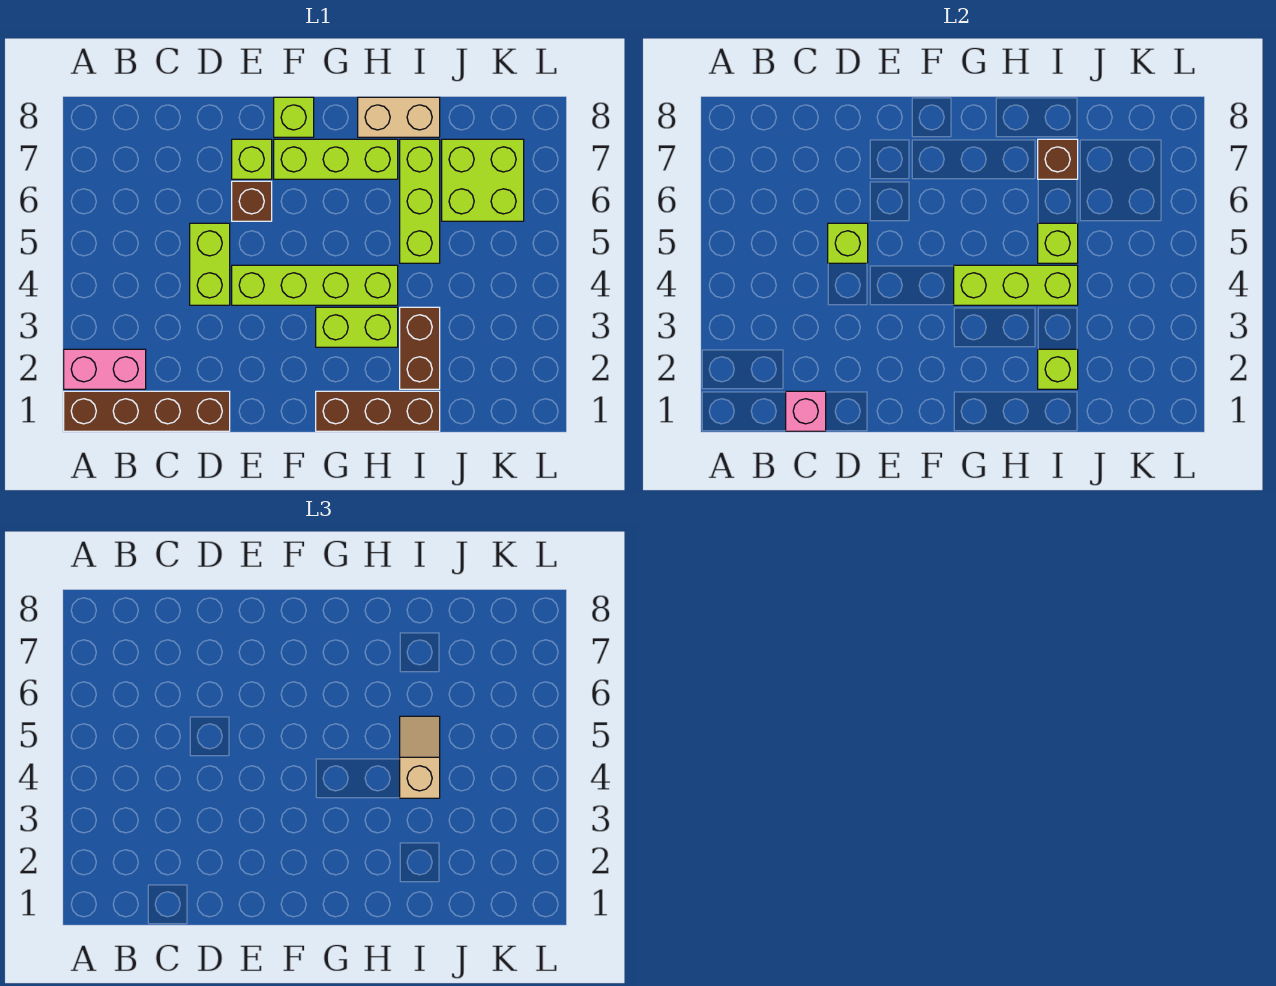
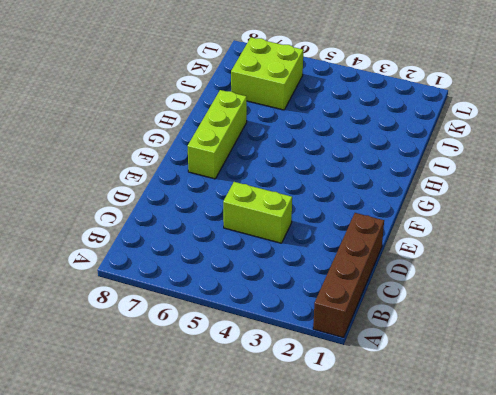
none -> pink 1x2 brick [64,349,146,389]
none -> lime 1x4 brick [232,265,398,305]
none -> brown 1x1 brick [232,181,272,221]

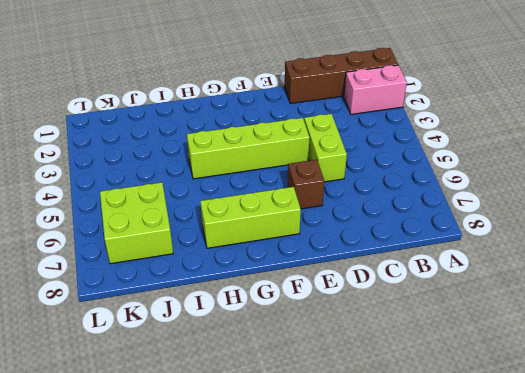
none -> lime 1x1 brick [232,139,272,179]
none -> lime 1x1 brick [274,97,314,137]
none -> brown 1x3 brick [316,391,440,431]

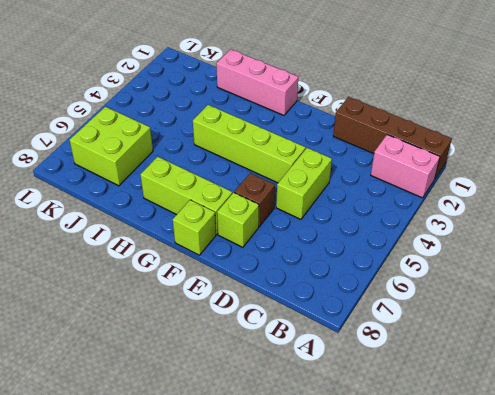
pink 1x3 brick [216,49,298,115] -> brown 1x3 brick [316,391,440,431]
none -> lime 1x2 brick [316,307,398,347]
none -> tan 1x2 brick [358,97,440,137]
none -> brown 1x2 brick [400,307,440,389]

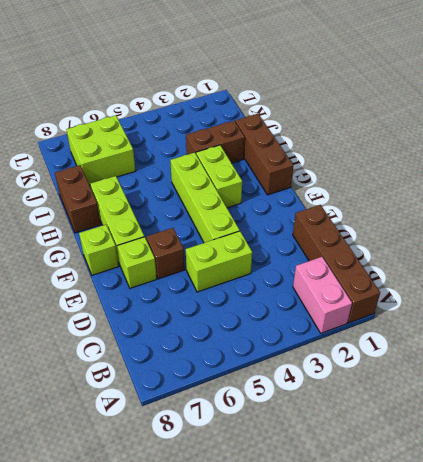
brown 1x2 brick [55,165,101,233] -> tan 1x2 brick [358,97,440,137]
none -> lime 1x3 brick [400,139,440,263]
none -> pink 1x1 brick [786,391,826,431]
none -> lime 1x1 brick [828,223,868,263]

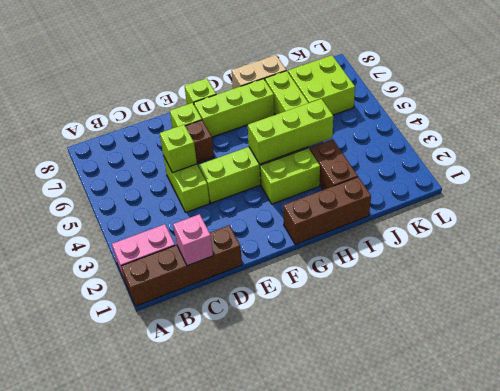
none -> lime 1x1 brick [1038,349,1078,389]
none -> lime 1x1 brick [1038,223,1078,263]
none -> brown 1x1 brick [1038,139,1078,179]

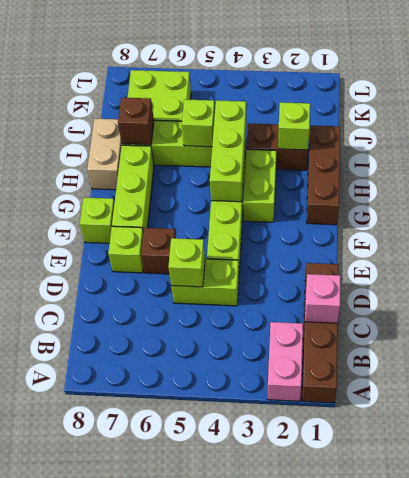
none -> tan 1x2 slope [400,716,440,798]

